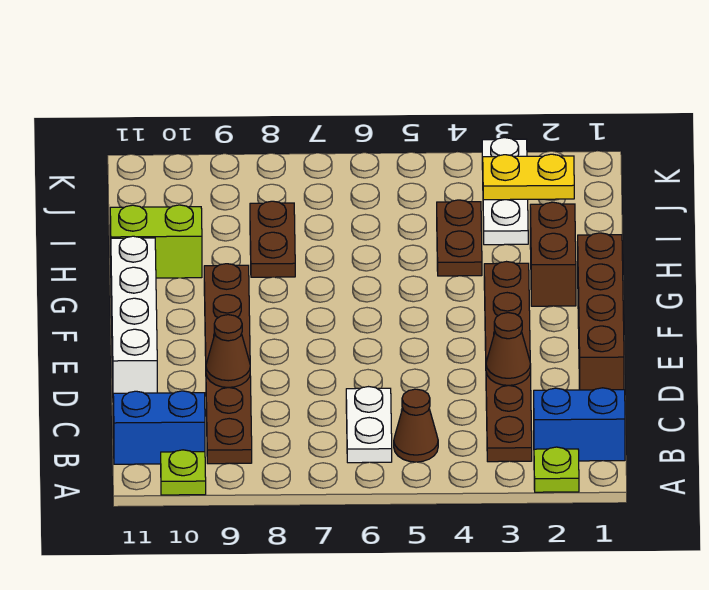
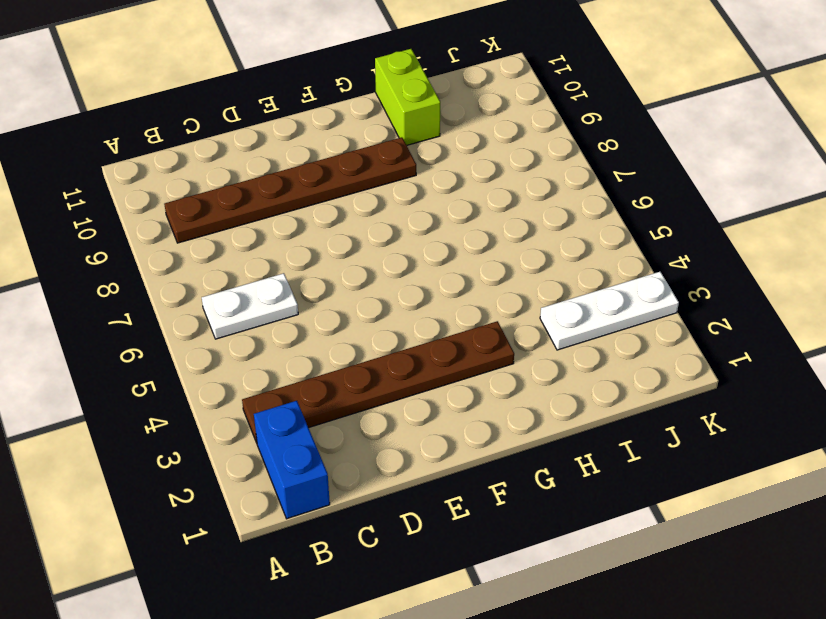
none -> lime 1x1 plate [534,447,579,492]
none -> lime 1x1 plate [161,450,206,495]
none -> brown 1x1 cone [394,389,438,462]

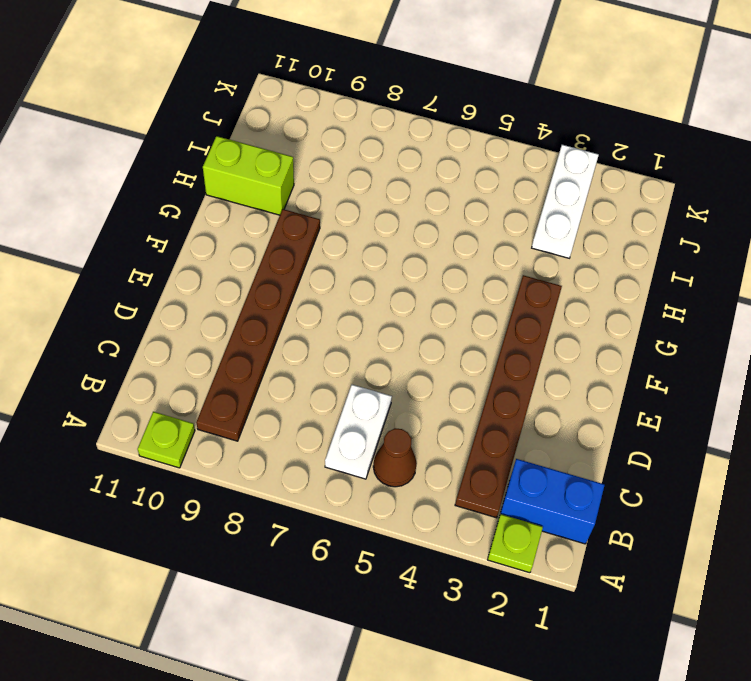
none -> blue 1x2 brick [113,391,205,464]
none -> brown 1x4 brick [578,233,624,390]
none -> white 1x4 brick [111,236,157,394]

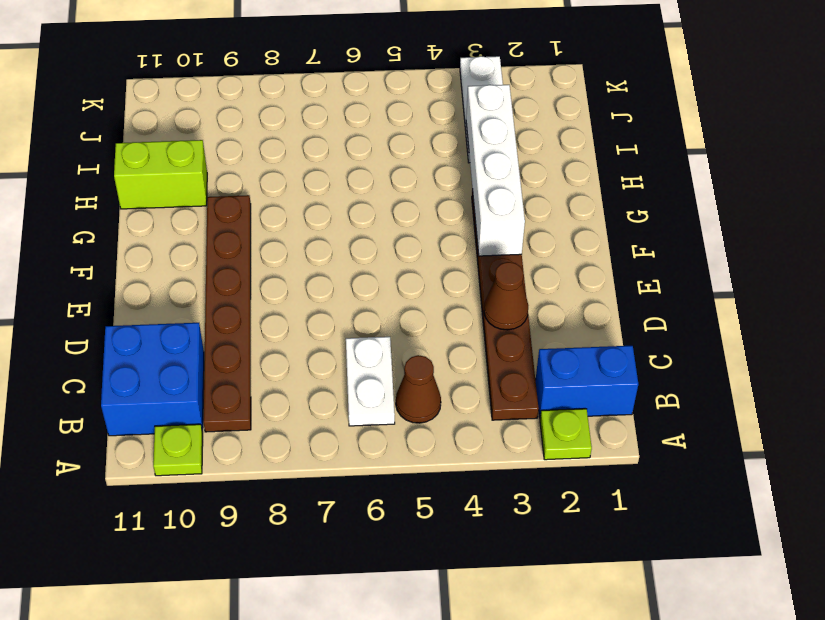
blue 2x2 brick [101,323,204,436] -> blue 1x2 brick [113,391,205,464]
white 1x4 brick [466,85,525,256] -> white 1x4 brick moved to [111,236,157,394]
none -> brown 1x4 brick [578,233,624,390]
none -> brown 1x2 brick [530,202,576,306]
none -> brown 1x2 plate [437,200,482,276]

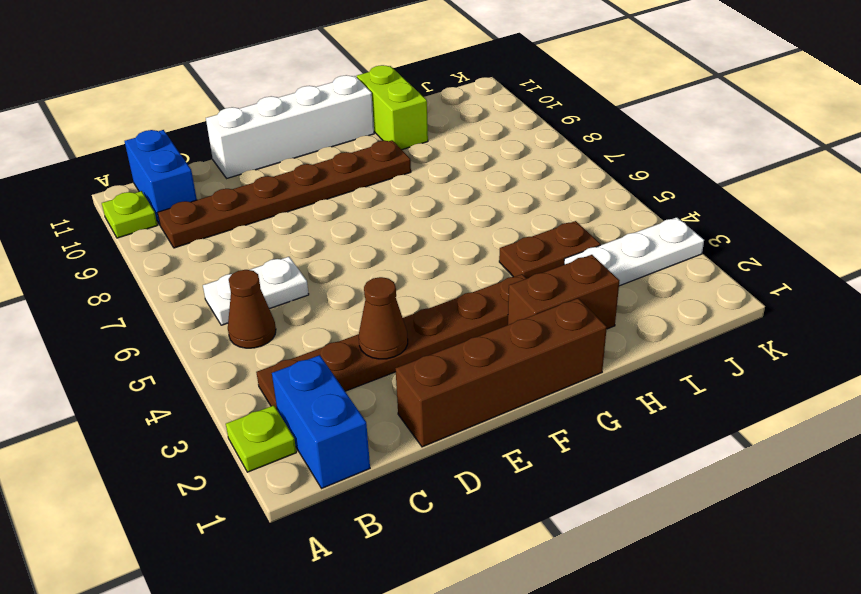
none -> brown 1x2 plate [250,201,295,277]
none -> brown 1x1 cone [206,315,250,388]
none -> yellow 1x2 plate [483,154,574,200]

